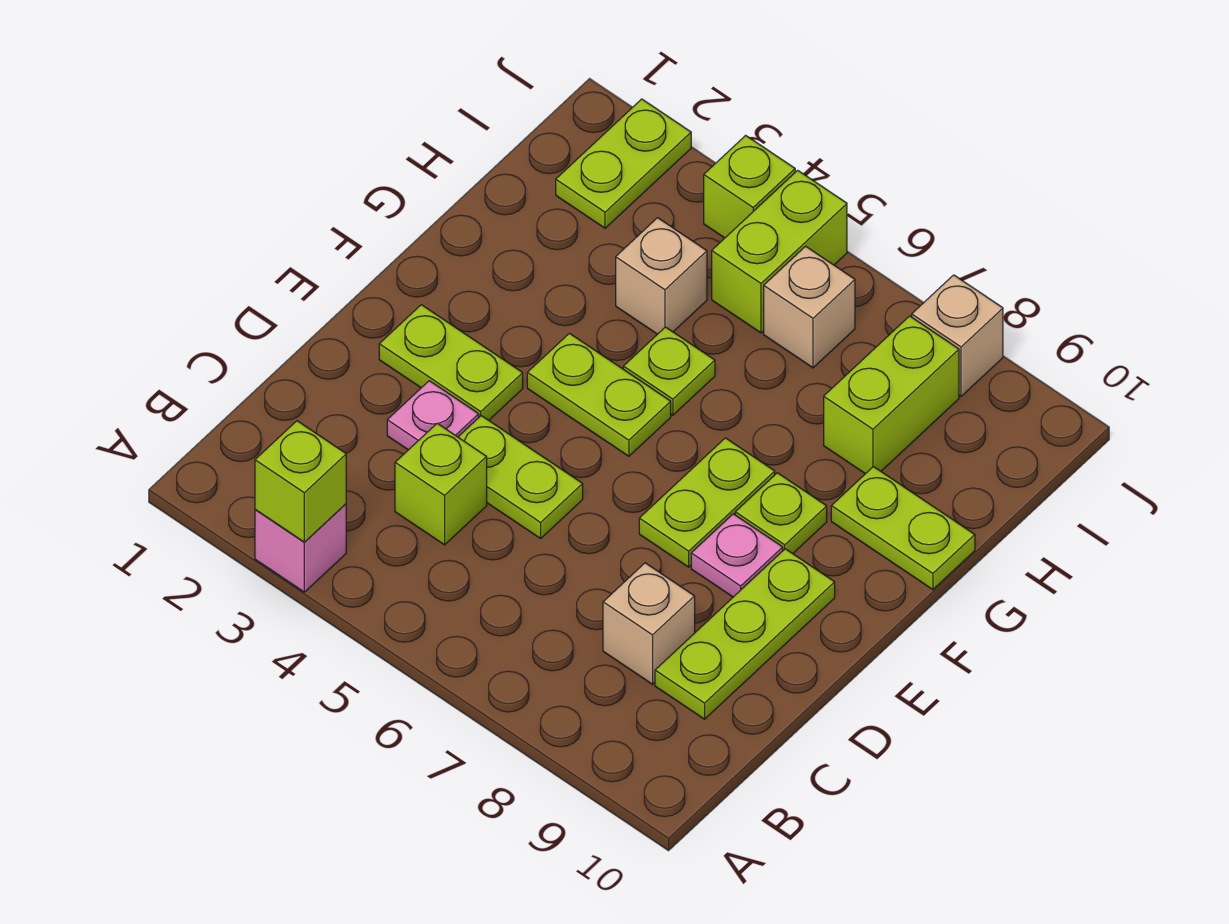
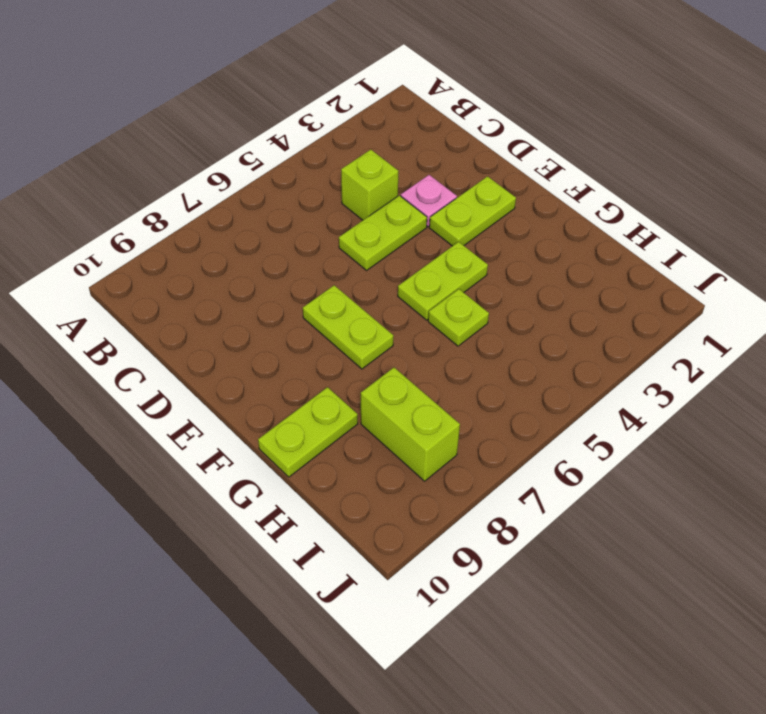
none -> pink 1x1 brick [255,504,346,592]
none -> tan 1x1 brick [603,563,695,684]
none -> lime 1x3 plate [655,549,835,719]

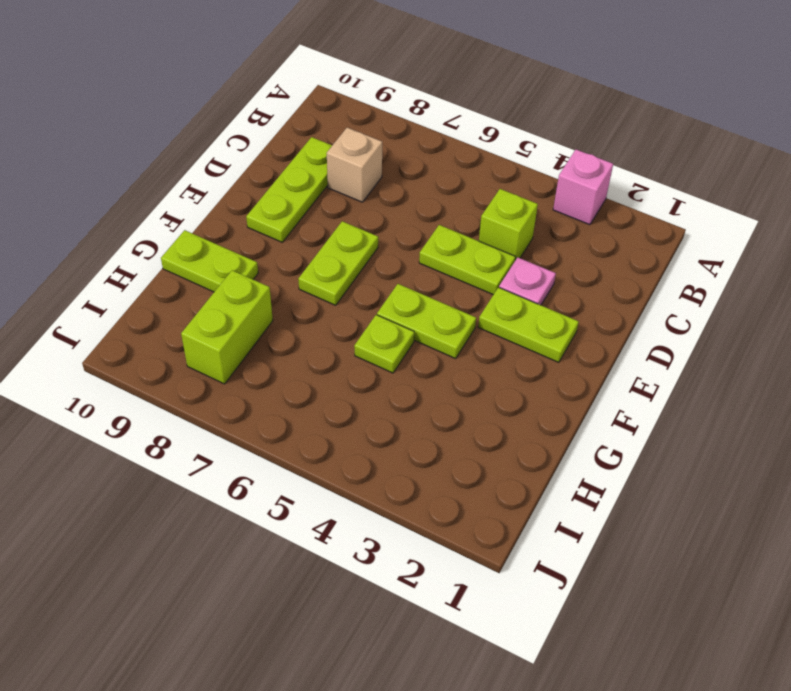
none -> pink 1x1 plate [691,514,783,597]
none -> lime 1x1 plate [735,473,827,554]
none -> tan 1x1 brick [616,218,707,334]

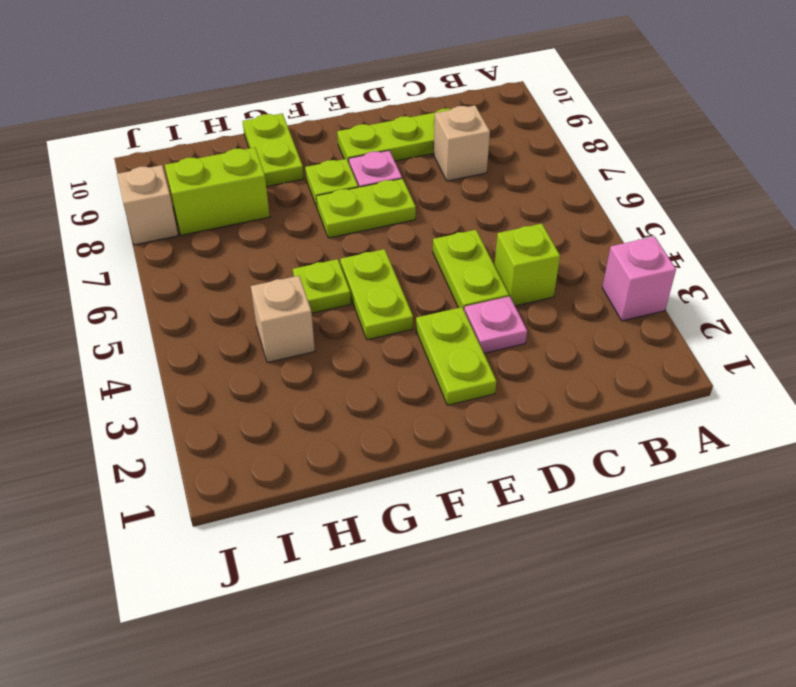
none -> lime 1x2 plate [556,99,691,228]
none -> lime 1x2 brick [712,170,847,333]
none -> tan 1x1 brick [764,246,855,368]

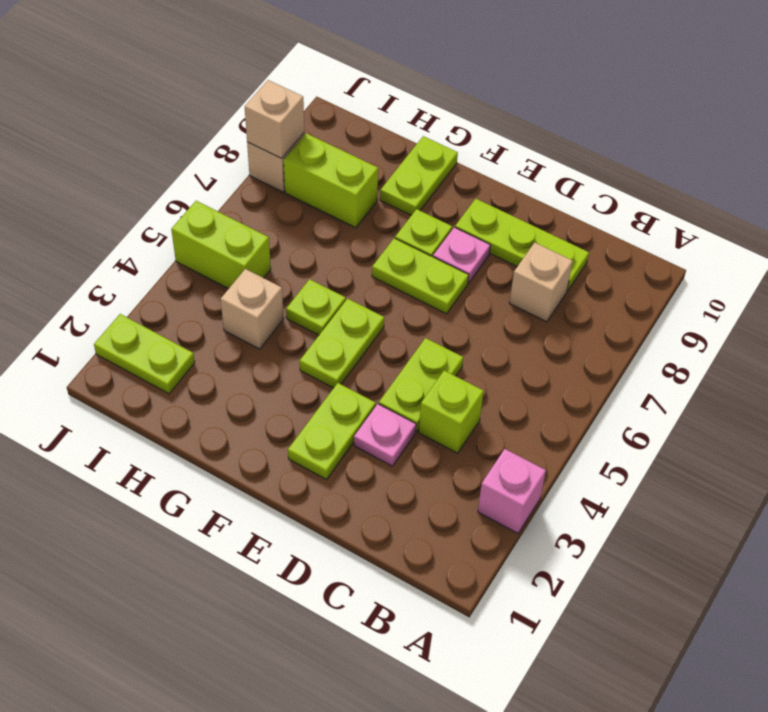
tan 1x1 brick [245,80,304,158] -> tan 1x1 brick moved to [764,246,855,368]
none -> lime 1x1 brick [704,135,795,238]
none -> lime 1x1 brick [255,421,346,542]

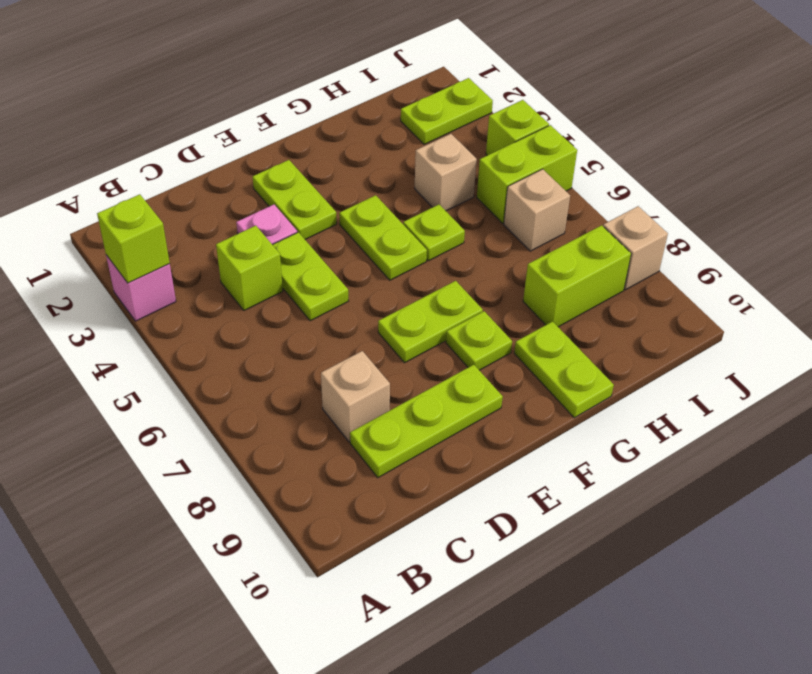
none -> pink 1x1 plate [691,514,783,597]

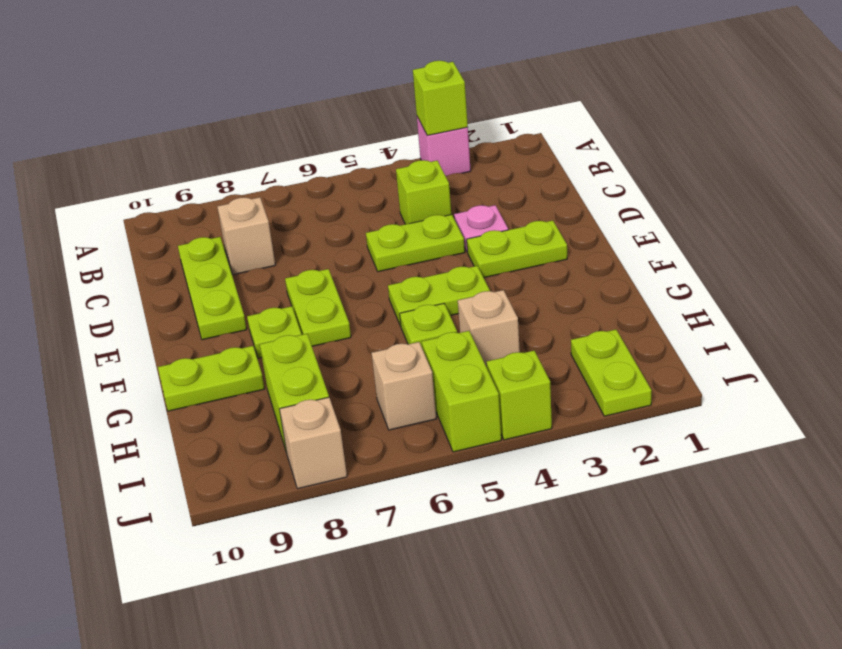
none -> pink 1x1 plate [691,514,783,597]

